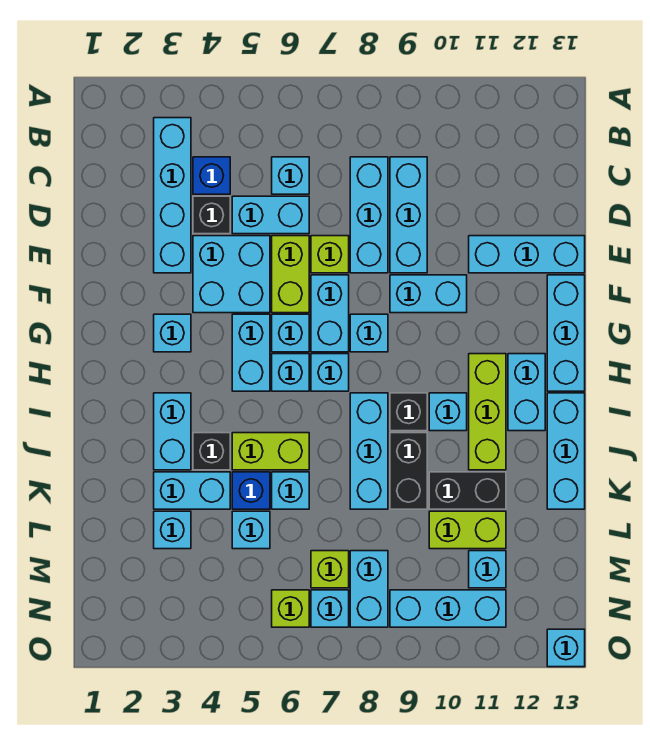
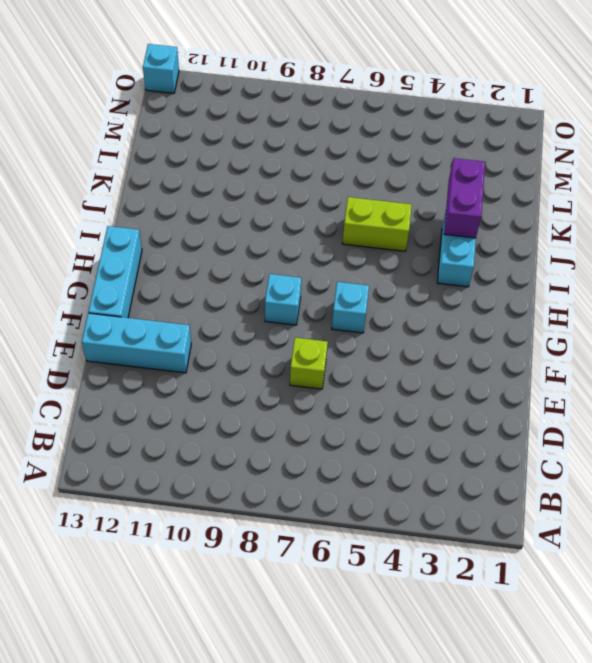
purple 1x2 brick [444,158,485,238] -> none
none -> cyan 1x4 brick [154,118,191,273]
none -> blue 1x1 brick [193,157,230,194]
none -> cyan 1x1 brick [272,157,309,194]
none -> cyan 1x3 brick [350,157,388,273]

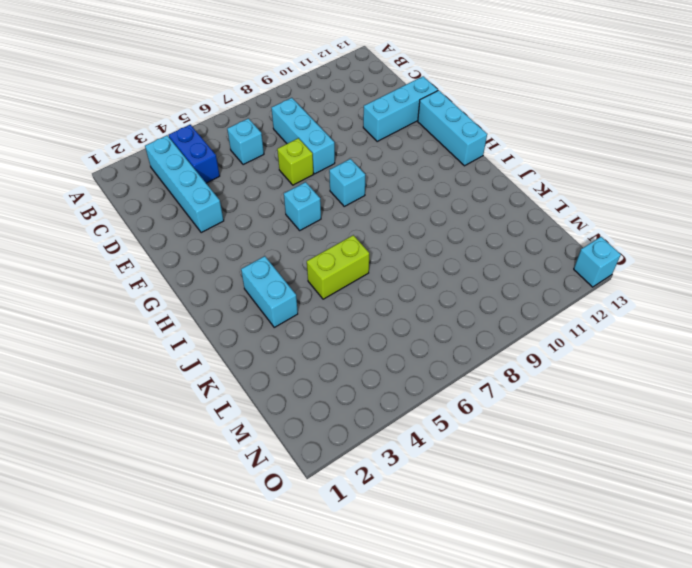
blue 1x2 brick [169,125,220,183] -> blue 1x1 brick [193,157,230,194]
none -> cyan 1x3 brick [390,157,427,273]
none -> black 1x1 brick [193,196,230,234]
none -> cyan 1x2 brick [232,196,309,234]
none -> cyan 2x2 brick [193,236,270,313]

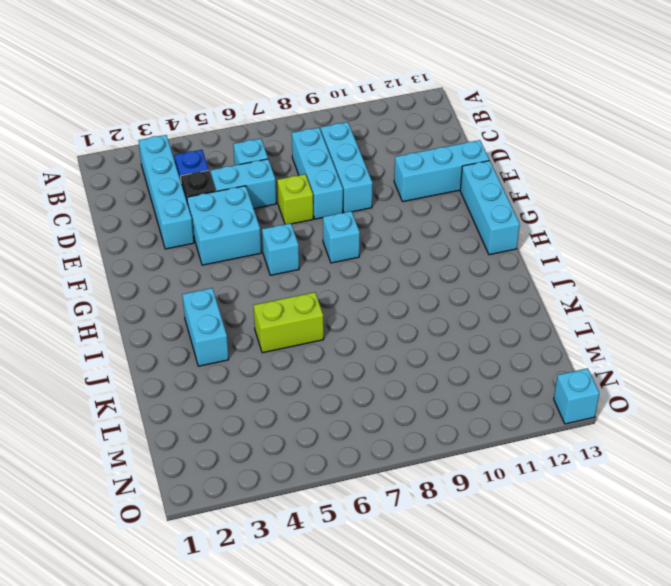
none -> lime 1x2 brick [272,236,309,313]
none -> cyan 1x2 brick [311,275,349,352]
none -> cyan 1x2 brick [390,275,467,313]
none -> cyan 1x1 brick [154,314,191,352]

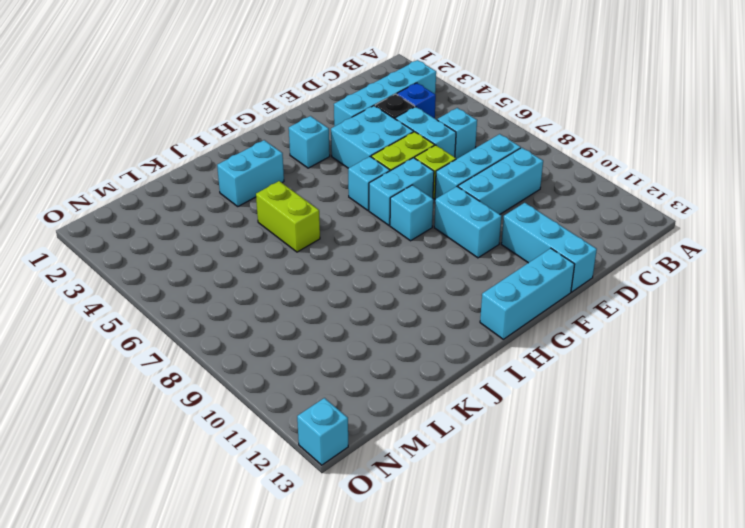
none -> cyan 1x2 brick [232,314,270,391]
none -> cyan 1x1 brick [272,354,309,391]
none -> cyan 1x1 brick [311,354,349,391]
none -> lime 1x3 brick [469,354,506,470]

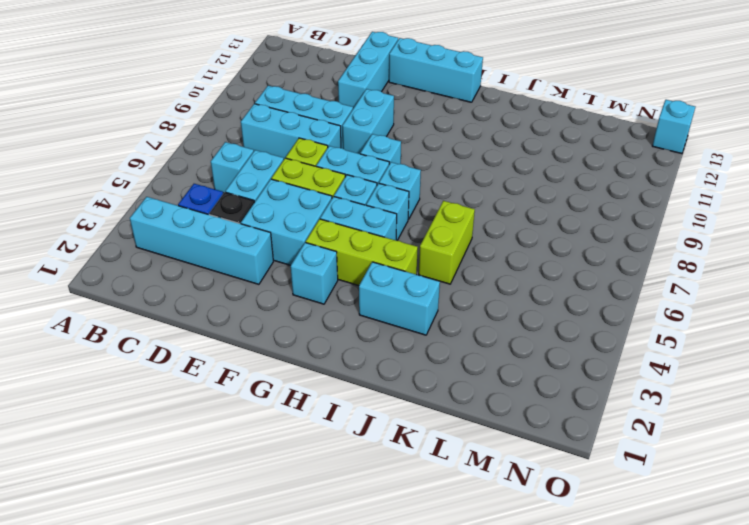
lime 1x3 brick [306,219,418,286] -> lime 1x3 brick moved to [469,354,506,470]
none -> cyan 1x2 brick [508,354,545,431]
none -> cyan 1x3 brick [350,393,388,509]
none -> black 1x1 brick [390,393,427,431]
none -> cyan 1x1 brick [429,393,467,431]

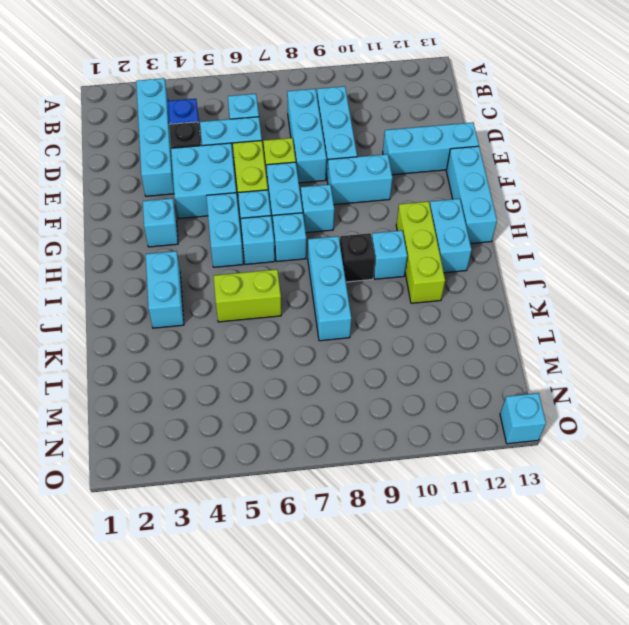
none -> cyan 1x3 brick [547,393,585,509]
none -> black 1x1 brick [193,433,230,470]
none -> black 1x2 brick [390,433,427,509]
none -> cyan 1x2 brick [154,472,230,509]

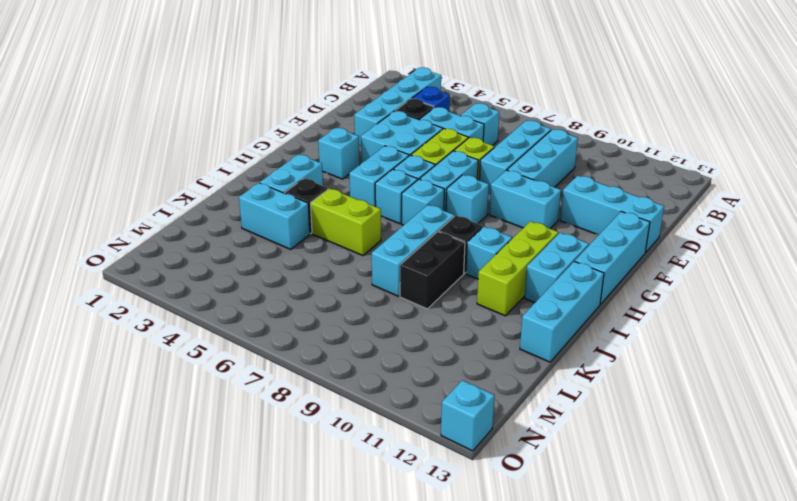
none -> blue 1x1 brick [232,472,270,509]
none -> cyan 1x1 brick [272,472,309,509]
none -> black 1x2 brick [429,472,506,509]
none -> cyan 1x1 brick [154,511,191,549]

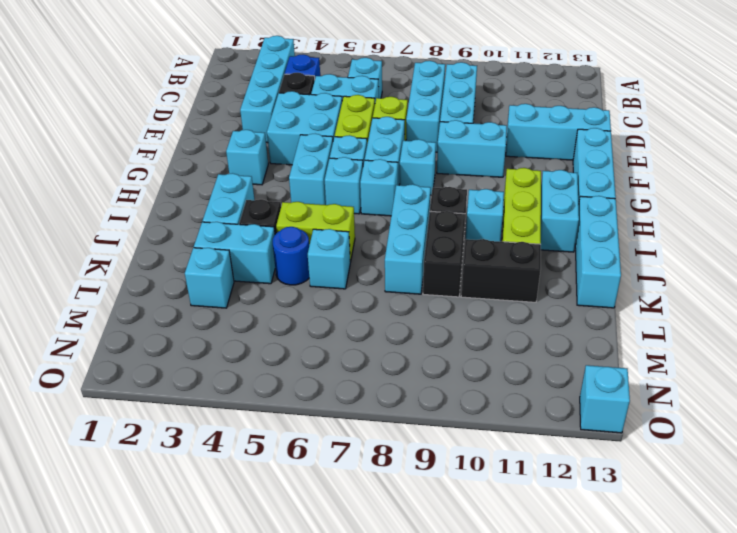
blue 1x1 round brick [273,227,309,285] -> blue 1x1 brick [232,472,270,509]
none -> cyan 1x1 brick [232,511,270,549]
none -> lime 1x2 brick [429,511,506,549]
none -> lime 1x1 brick [311,551,349,588]
none -> cyan 1x2 brick [350,551,388,627]

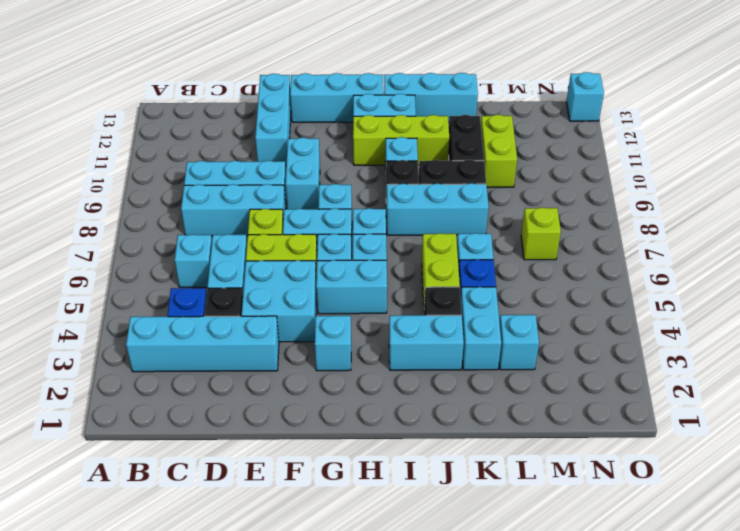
none -> cyan 1x1 brick [232,511,270,549]
none -> cyan 1x2 brick [350,551,388,627]
none -> cyan 1x1 brick [469,551,506,588]
none -> lime 1x1 brick [272,590,309,627]

